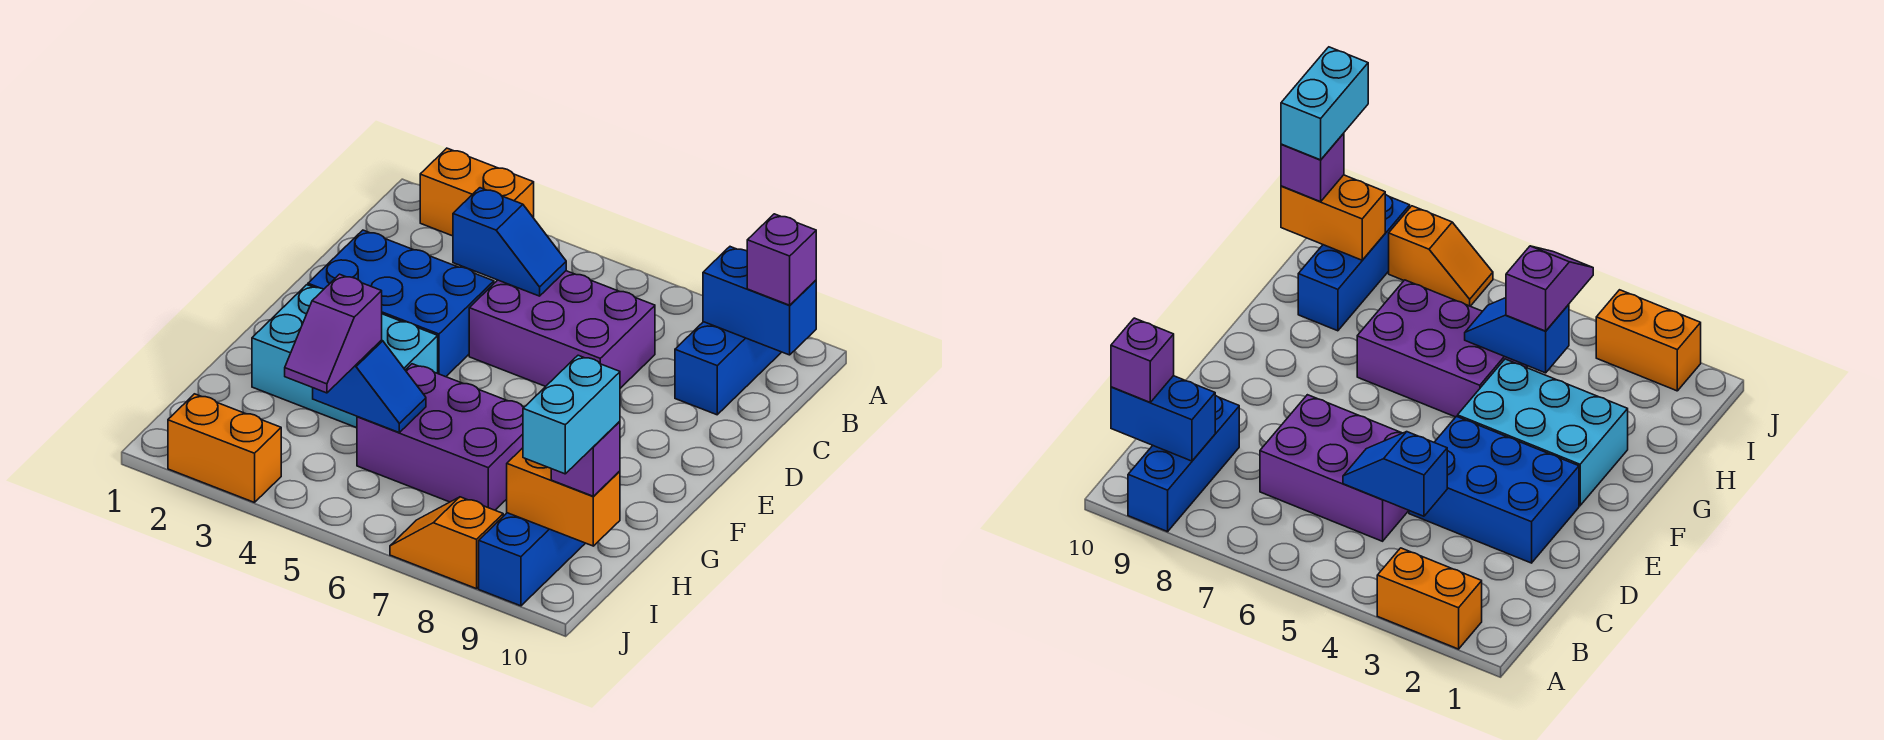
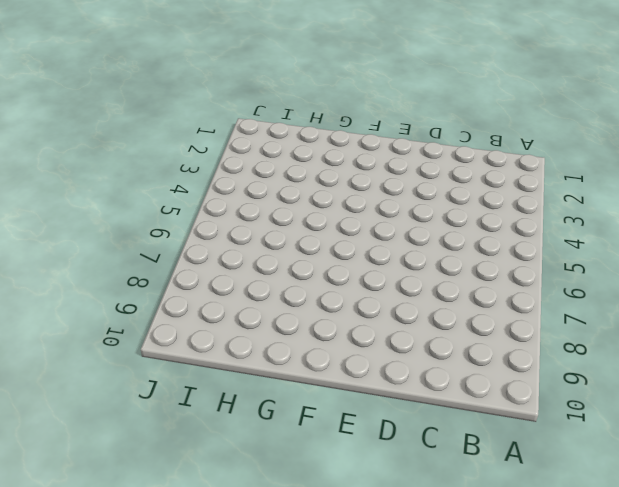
none -> orange 1x2 brick [420,148,534,236]
none -> blue 1x3 brick [675,322,781,415]
none -> purple 2x3 brick [469,271,655,388]

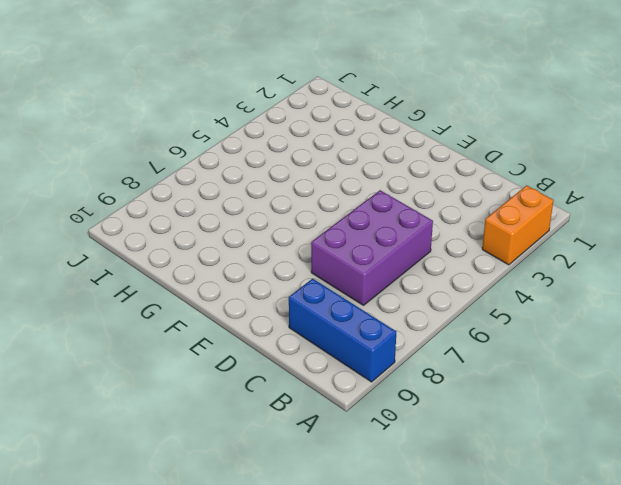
none -> blue 2x3 brick [308,230,494,377]
none -> cyan 2x3 brick [252,285,438,428]
none -> purple 2x3 brick [357,364,524,510]

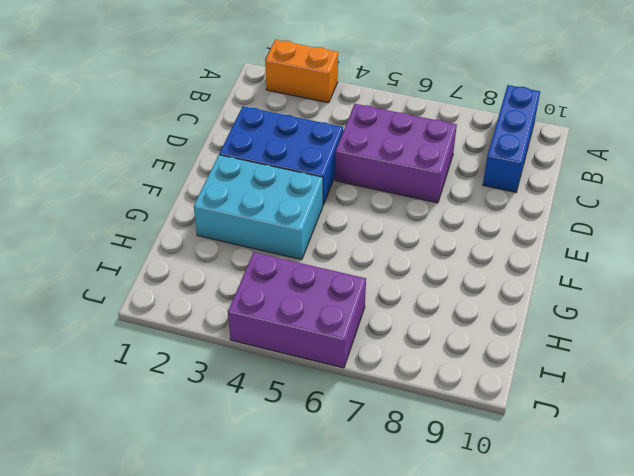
purple 2x3 brick [228,252,366,368] -> purple 2x3 brick moved to [357,364,524,510]
none -> blue 1x3 brick [479,513,585,606]
none -> orange 1x2 brick [168,394,281,502]
none -> orange 1x2 slope [390,497,503,589]

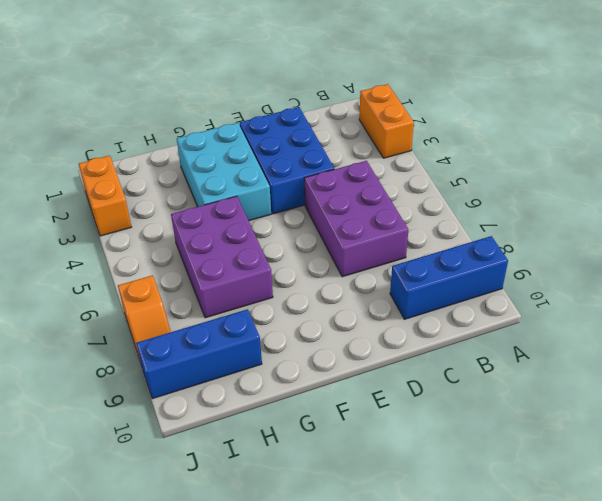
orange 1x2 slope [118,276,171,366] -> orange 1x2 slope turned to [390,497,503,589]
none -> blue 1x2 brick [703,247,816,355]
none -> blue 1x2 slope [453,188,566,296]
none -> blue 1x2 slope [313,340,426,432]

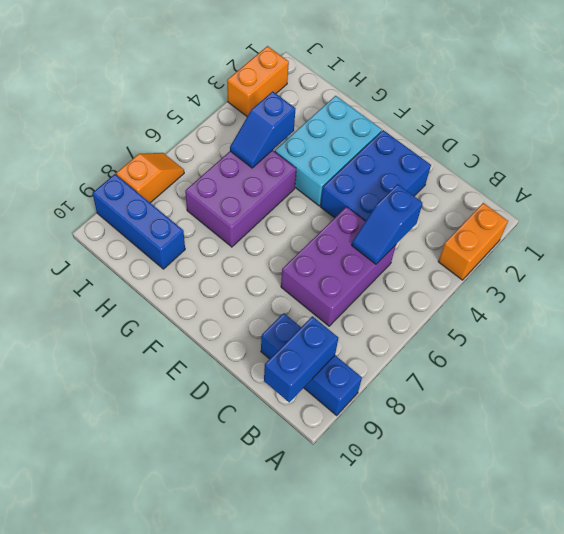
none -> orange 1x2 brick [507,448,620,546]
none -> purple 1x1 brick [747,214,816,305]
none -> purple 1x2 slope [285,274,382,393]

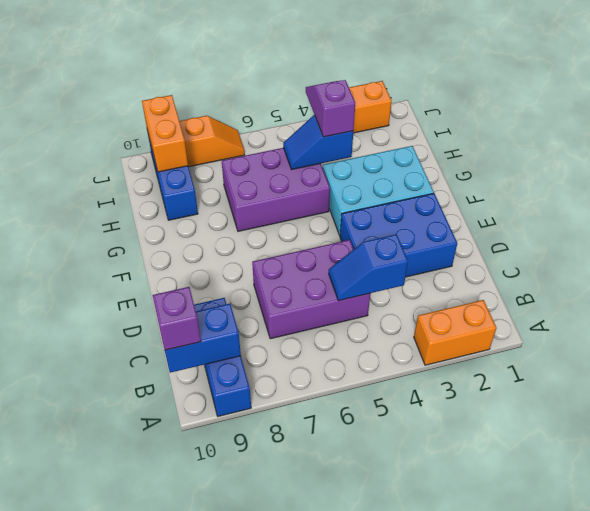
orange 1x2 brick [142,95,188,172] -> orange 1x2 brick turned to [507,448,620,546]
none -> purple 1x1 brick [551,421,620,496]
none -> cyan 1x2 brick [523,355,620,474]

